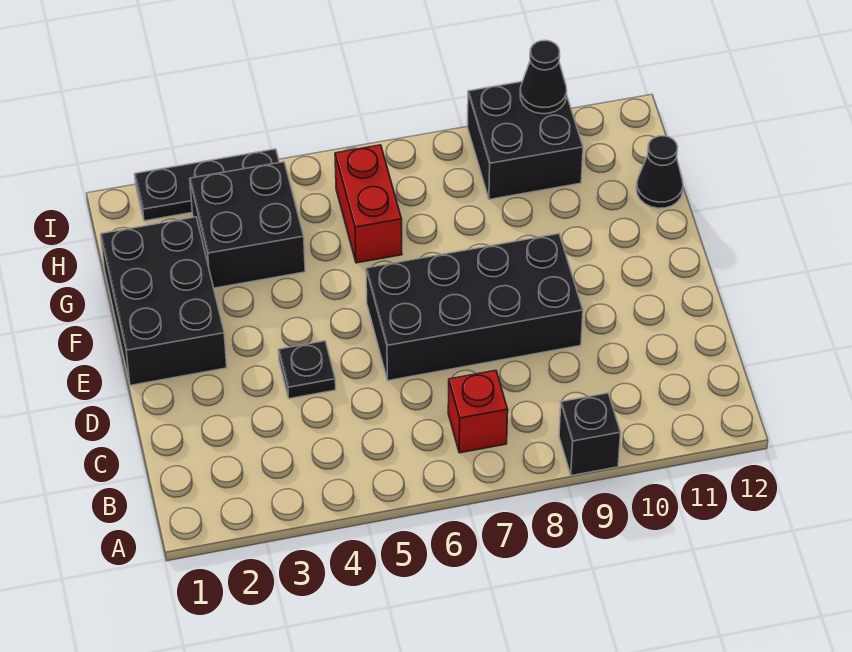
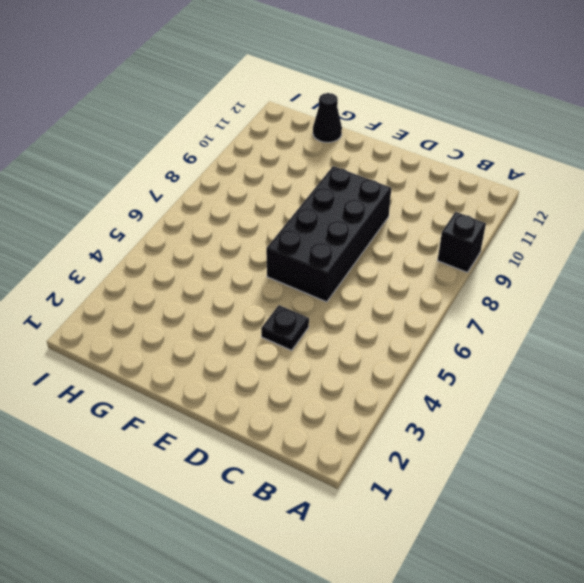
none -> red 1x1 brick [448,370,508,453]
none -> black 2x3 brick [101,217,227,385]

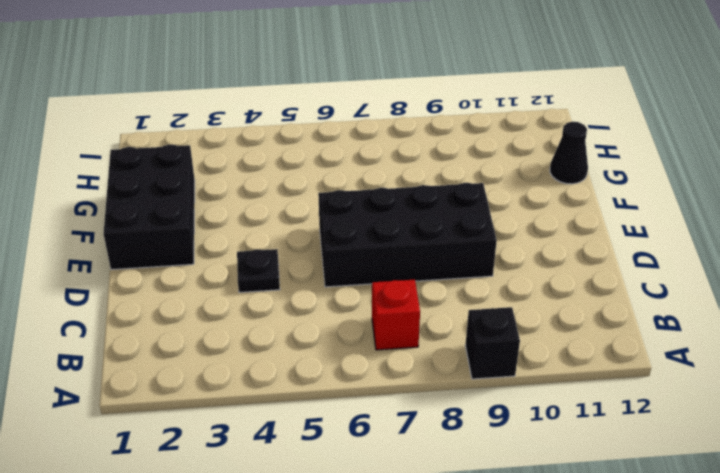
none -> black 2x2 brick [190,162,305,288]
none -> red 1x2 brick [335,145,402,263]

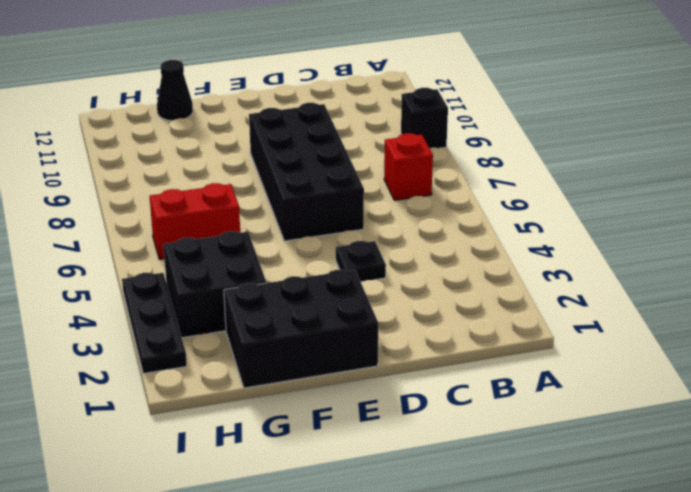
none -> black 2x2 brick [468,82,583,199]
none -> black 1x1 cone [520,40,567,114]

